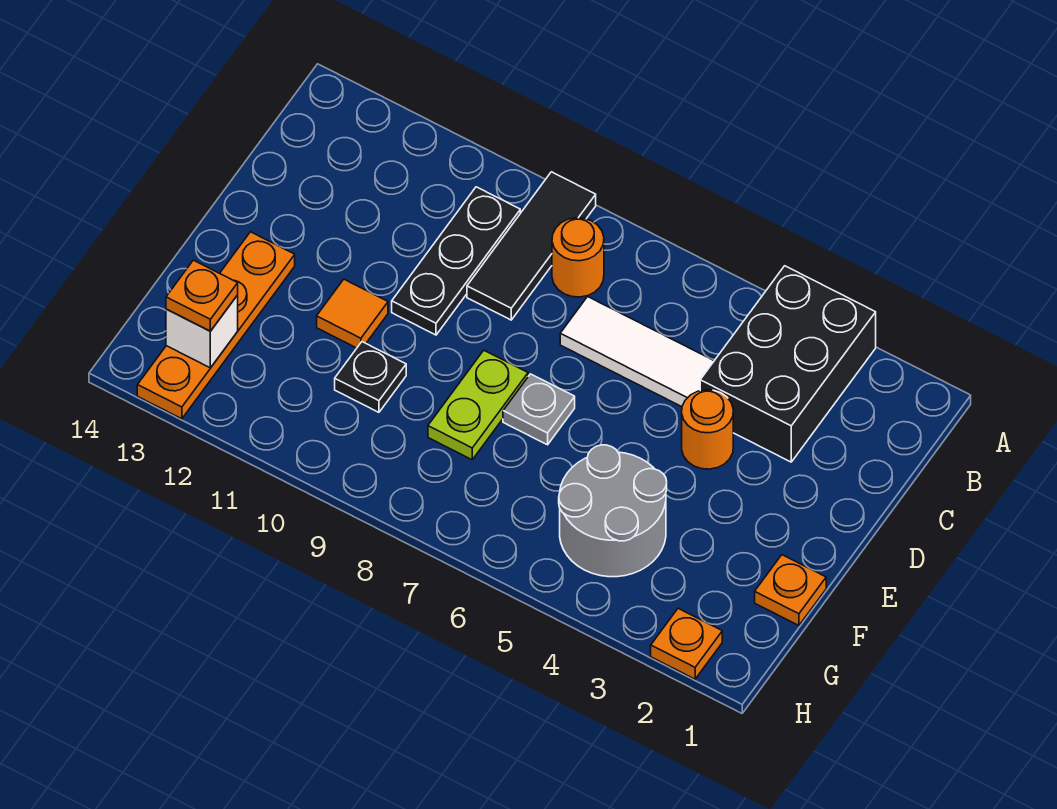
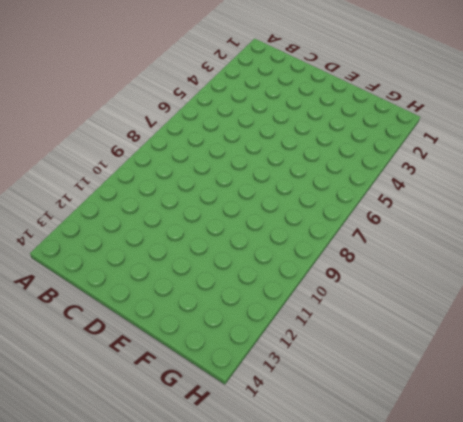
none -> black 2x3 brick [700,266,876,462]
none -> black 1x3 tile [467,172,596,320]
none -> orange 1x1 round brick [552,218,604,297]

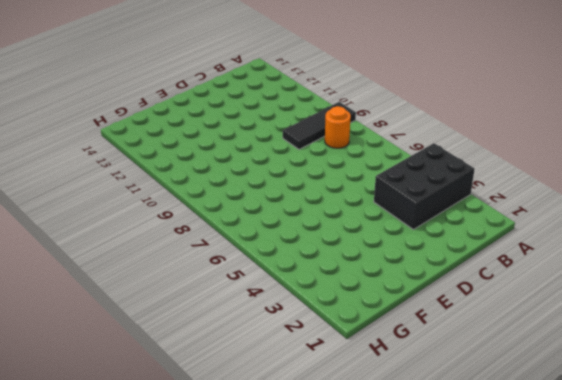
none -> black 1x3 plate [392,187,520,335]
none -> white 1x3 tile [560,297,714,407]
none -> orange 1x1 round brick [682,390,733,469]

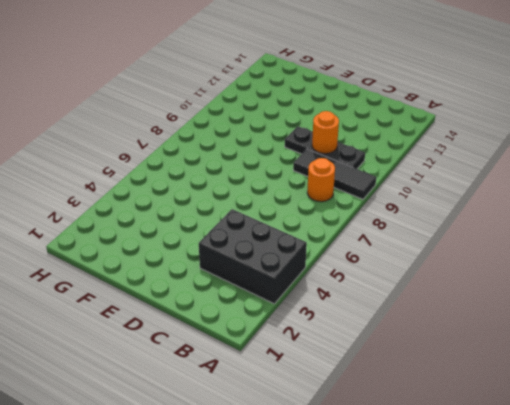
orange 1x1 round brick [312,111,339,154] -> orange 1x1 round brick moved to [682,390,733,469]
none -> white 1x3 tile [560,297,714,407]
none -> grey 1x1 plate [503,374,575,445]
none -> lime 1x2 plate [428,350,528,460]

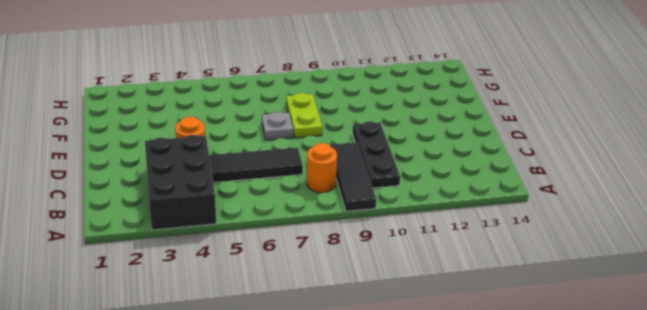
black 1x3 tile [209,147,303,183] -> white 1x3 tile [560,297,714,407]
none -> orange 1x1 tile [317,279,388,348]
none -> orange 1x4 plate [137,232,295,419]
none -> orange 1x1 plate [755,555,826,625]

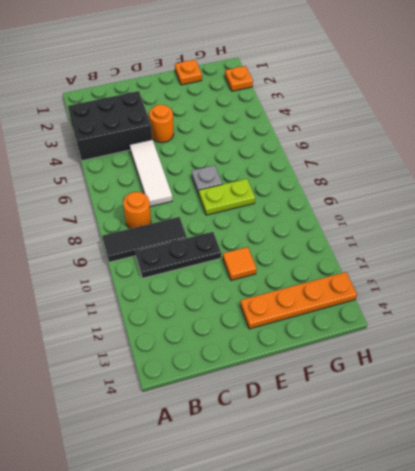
none -> grey 2x2 round brick [559,445,667,577]
none -> black 1x1 plate [335,342,406,412]
none -> white 1x1 brick [166,295,238,368]

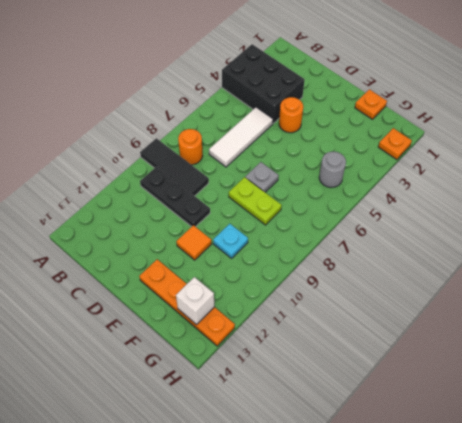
cyan 1x1 plate [213,224,248,258] -> black 1x1 plate [335,342,406,412]
grey 1x1 round brick [319,151,346,188] -> grey 2x2 round brick [559,445,667,577]
none -> orange 1x1 plate [166,260,238,331]

